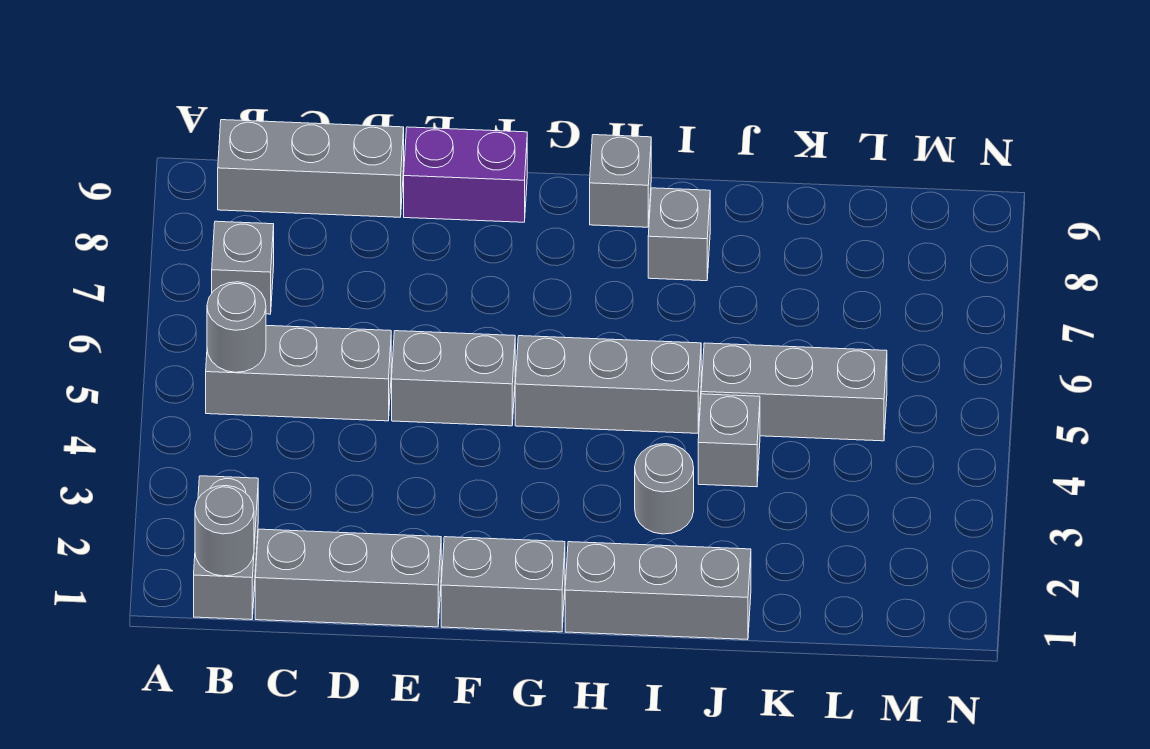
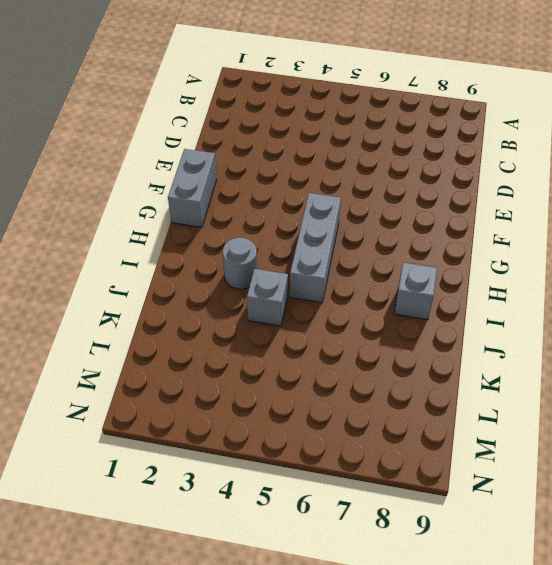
none -> grey 1x2 brick [194,476,258,620]
none -> grey 1x3 brick [206,326,391,421]
none -> grey 1x1 brick [212,221,274,314]

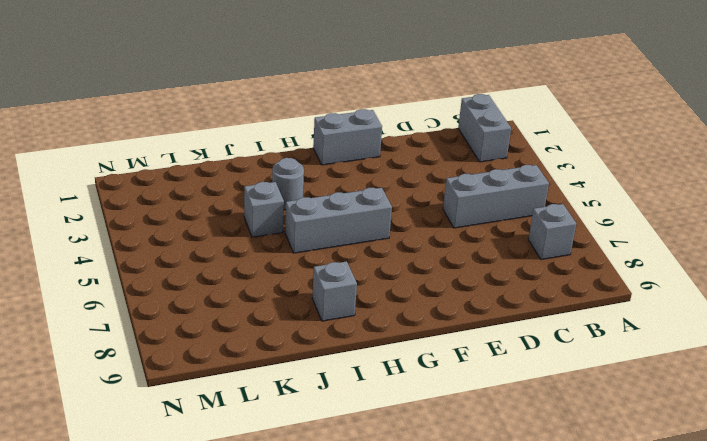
none -> grey 1x3 brick [218,120,404,217]
none -> grey 1x3 brick [255,529,441,627]
none -> grey 1x2 brick [392,331,515,426]

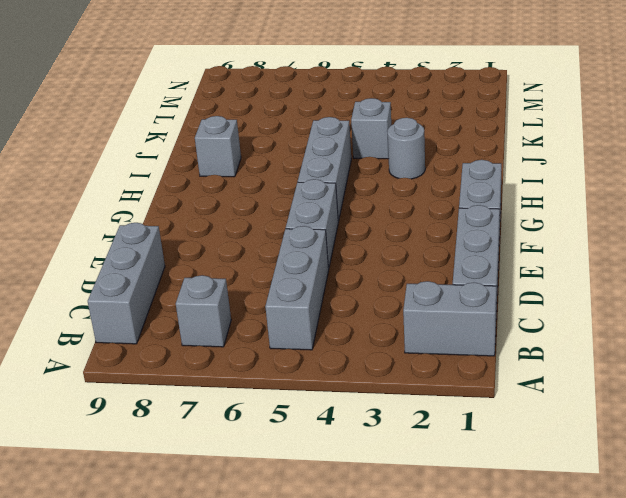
none -> purple 1x2 brick [404,127,527,222]
none -> grey 1x3 brick [565,542,751,640]
none -> grey 1x1 brick [590,135,651,227]

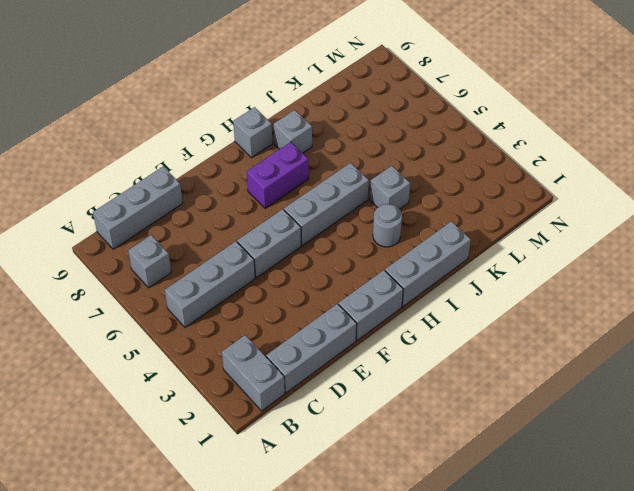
purple 1x2 brick [247,142,309,209] -> purple 1x2 brick moved to [404,127,527,222]
none -> grey 1x3 brick [701,343,887,441]
none -> grey 1x1 round brick [195,486,254,576]
none -> grey 1x1 round brick [207,282,266,372]

